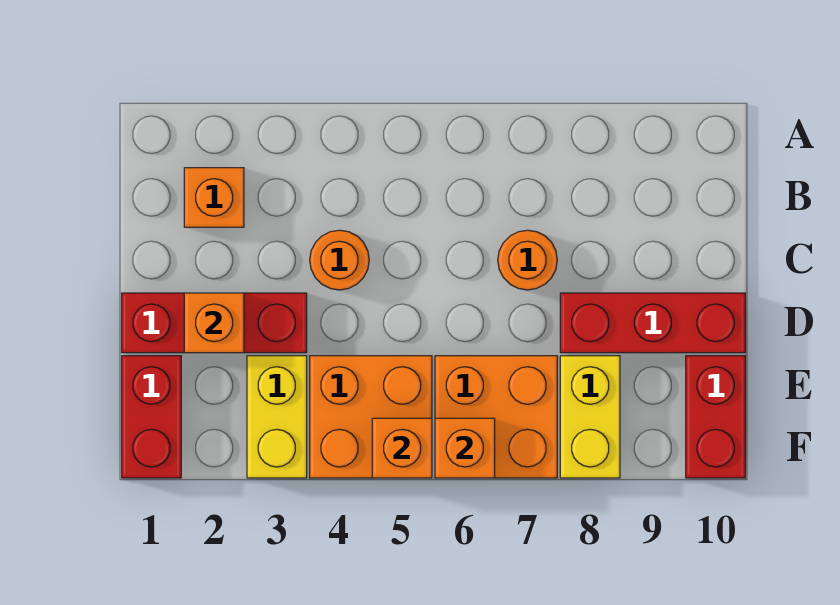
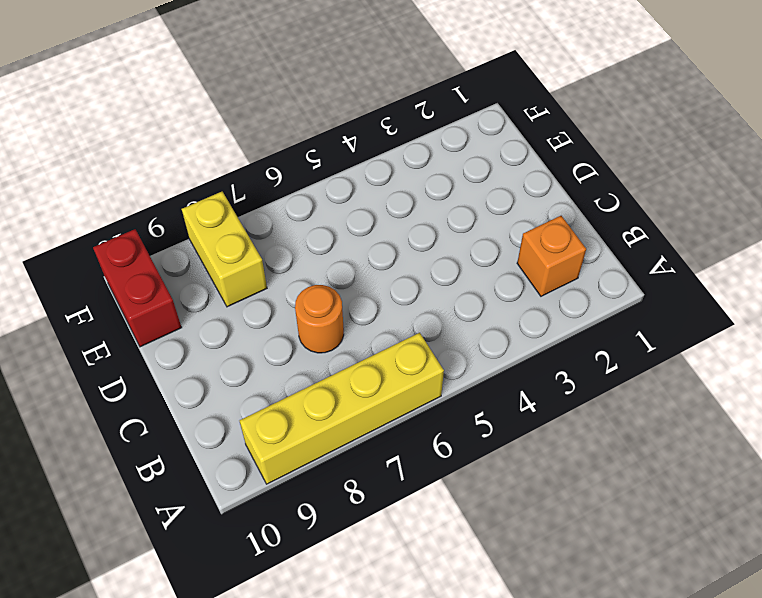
yellow 1x4 brick [240,333,444,484] -> none
none -> orange 1x1 round brick [310,230,369,290]
none -> red 1x3 brick [122,293,307,353]
none -> red 1x3 brick [560,293,745,353]

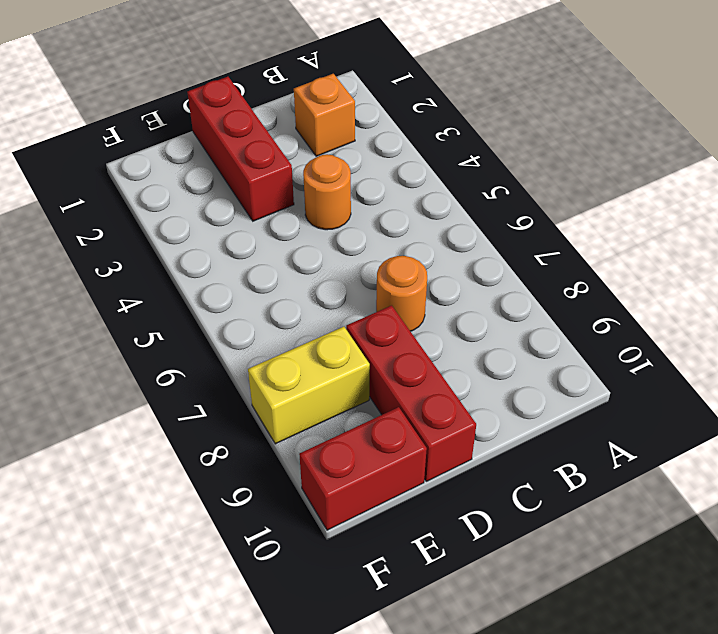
none -> red 1x2 brick [122,356,181,478]
none -> yellow 1x2 brick [247,356,307,478]
none -> orange 2x2 brick [310,356,432,478]

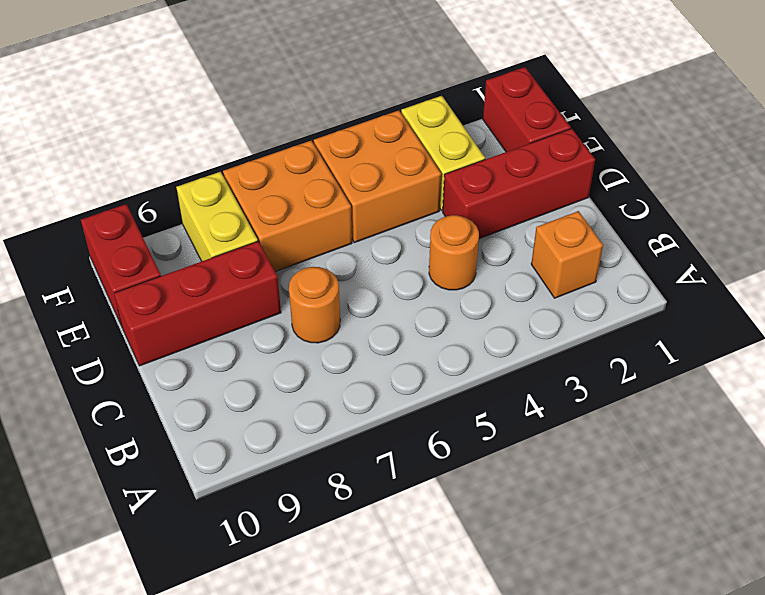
none -> orange 1x1 brick [184,293,244,353]
none -> orange 1x1 brick [372,418,432,478]
none -> orange 1x1 brick [435,418,495,478]

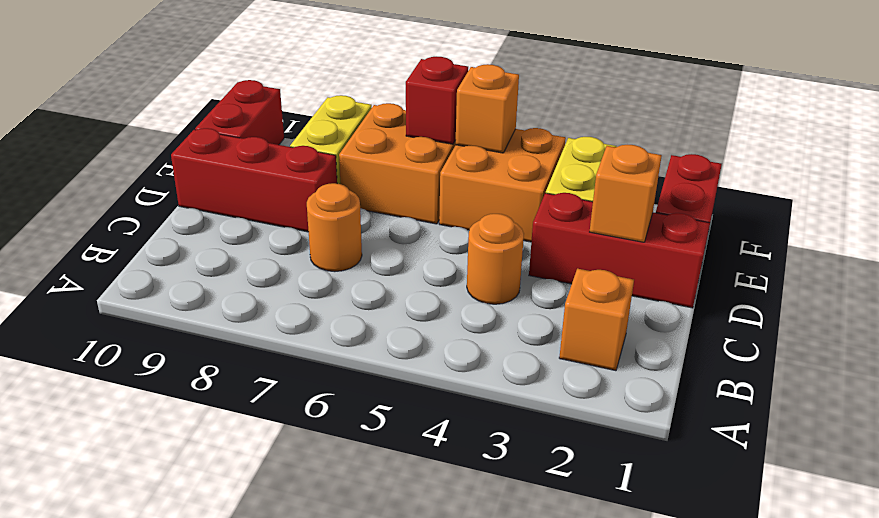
red 1x1 brick [406,57,468,144] -> orange 1x1 brick [435,418,495,478]

